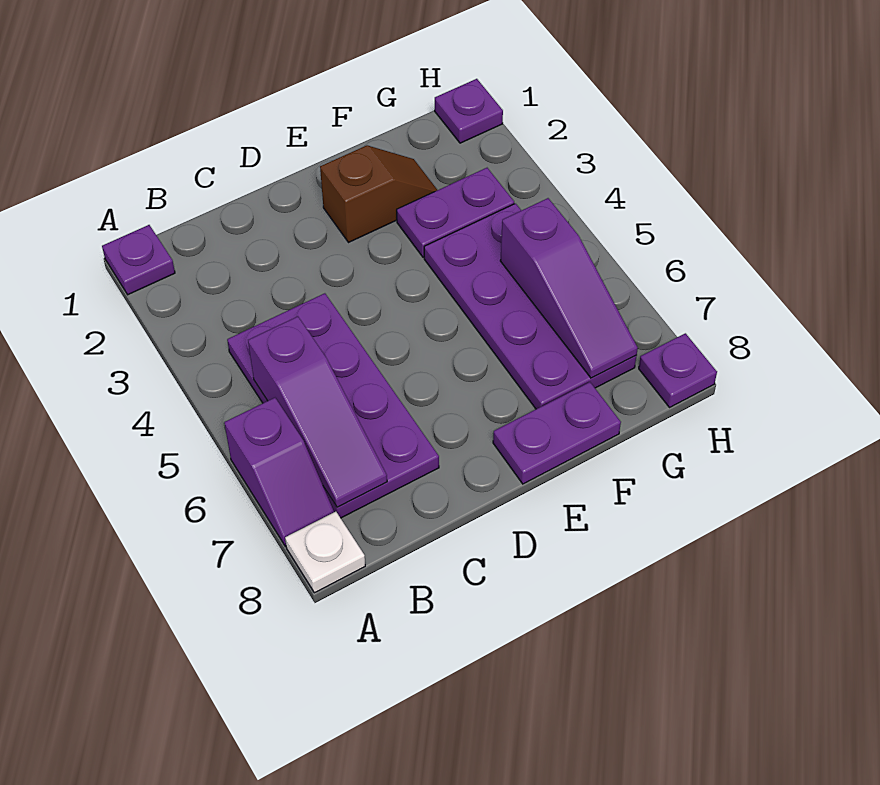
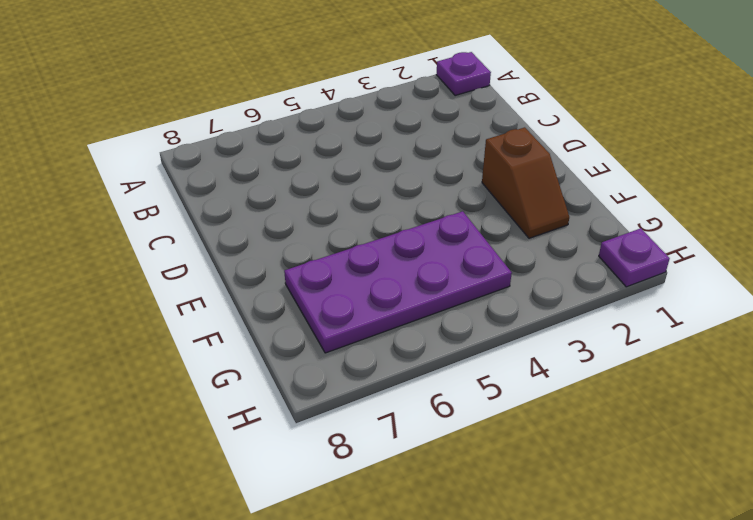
none -> purple 1x2 slope [224,398,334,546]
none -> white 1x1 plate [285,512,365,593]
none -> purple 2x4 plate [227,293,439,518]

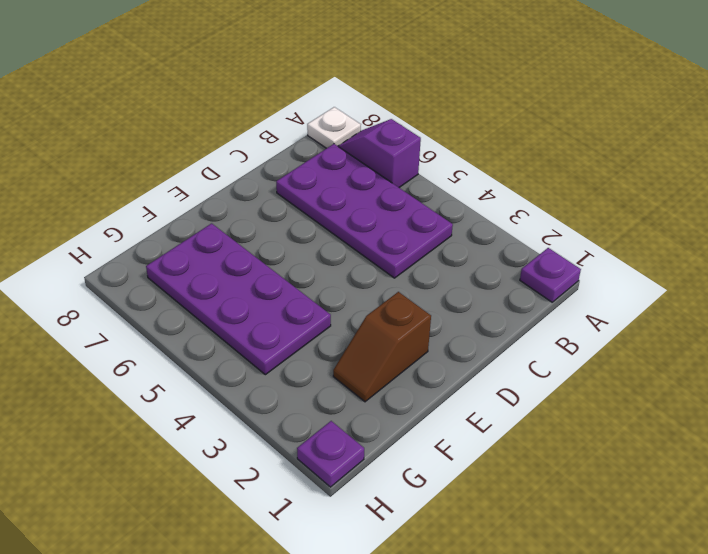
none -> purple 1x2 plate [493,382,621,484]
none -> purple 1x2 plate [397,168,514,257]
none -> purple 1x1 plate [639,333,717,407]

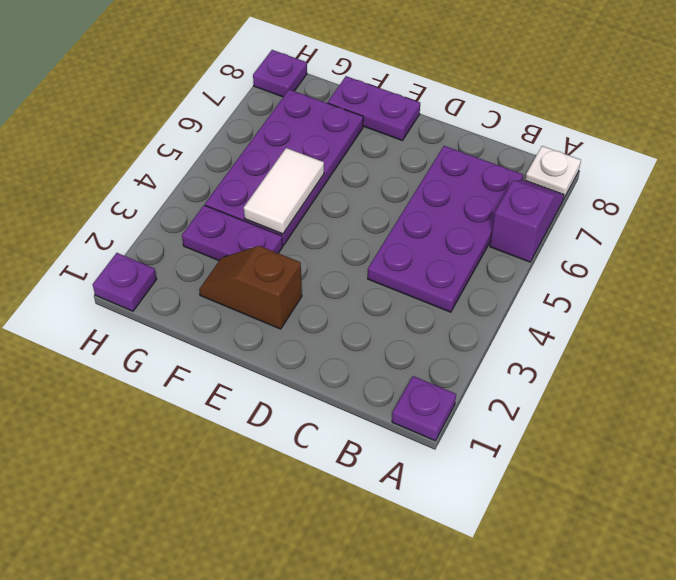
white 1x2 tile [244,148,324,234] -> none
none -> purple 1x3 slope [248,316,387,507]
none -> purple 1x3 slope [500,198,638,378]

